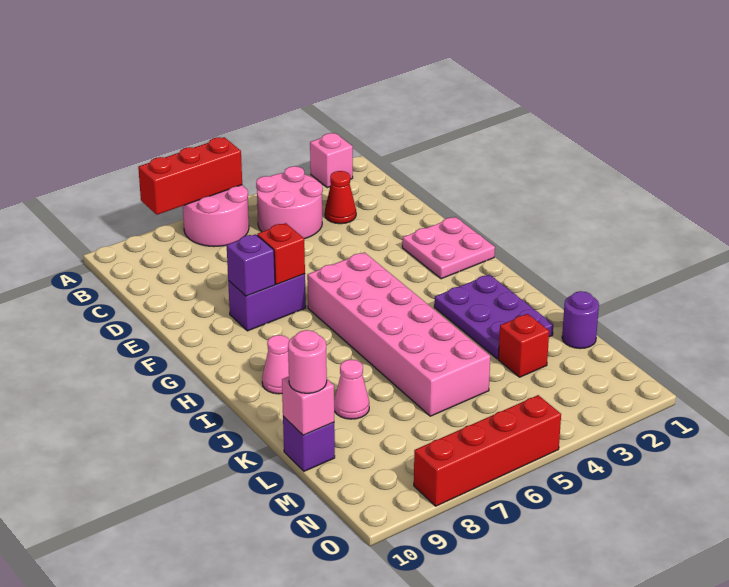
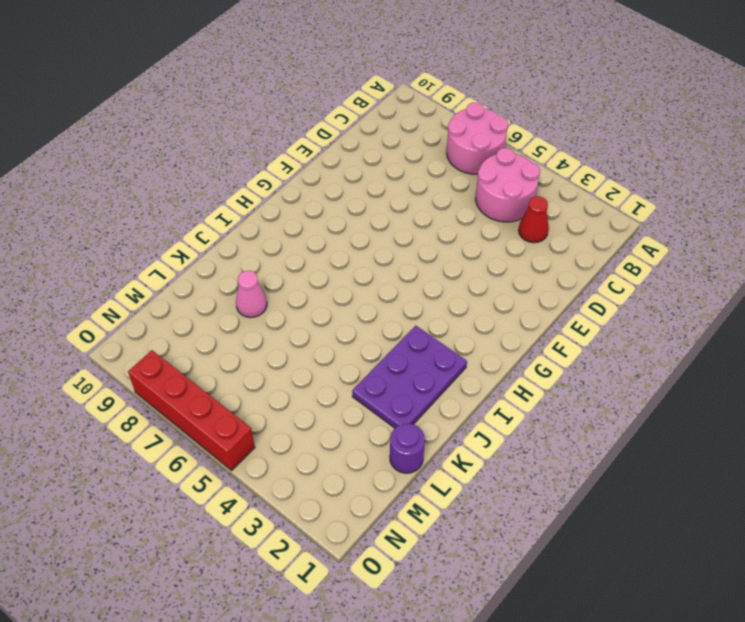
none -> pink 1x1 brick [310,133,353,188]
none -> pink 2x2 plate [402,217,495,279]
none -> purple 1x2 brick [228,274,306,331]

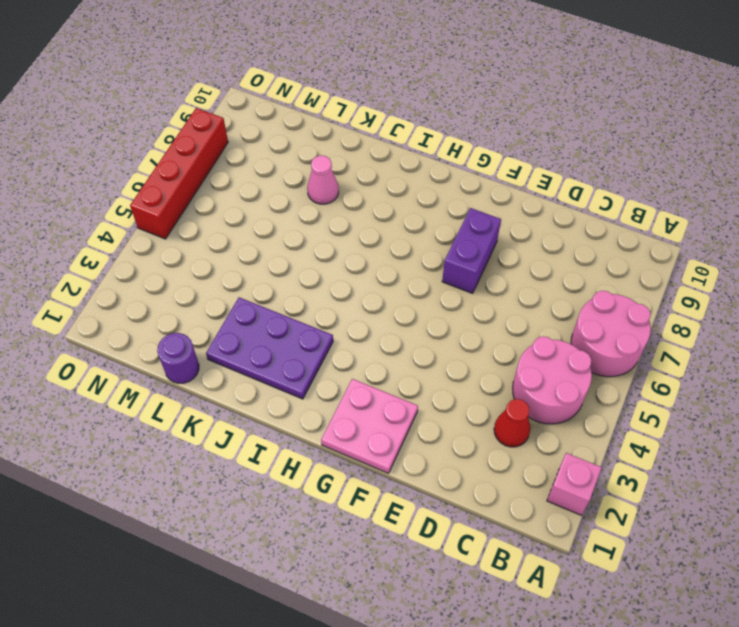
none -> pink 2x6 brick [307,252,490,416]
none -> pink 1x1 cone [262,335,289,394]
none -> red 1x1 brick [498,314,549,377]

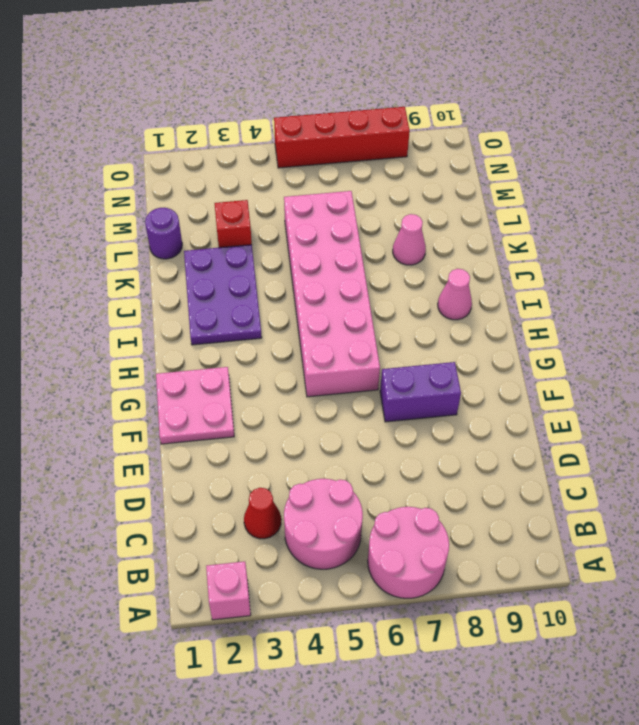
none -> purple 1x1 brick [283,416,335,471]
none -> red 1x3 brick [138,137,242,215]
none -> red 1x1 brick [257,223,305,284]

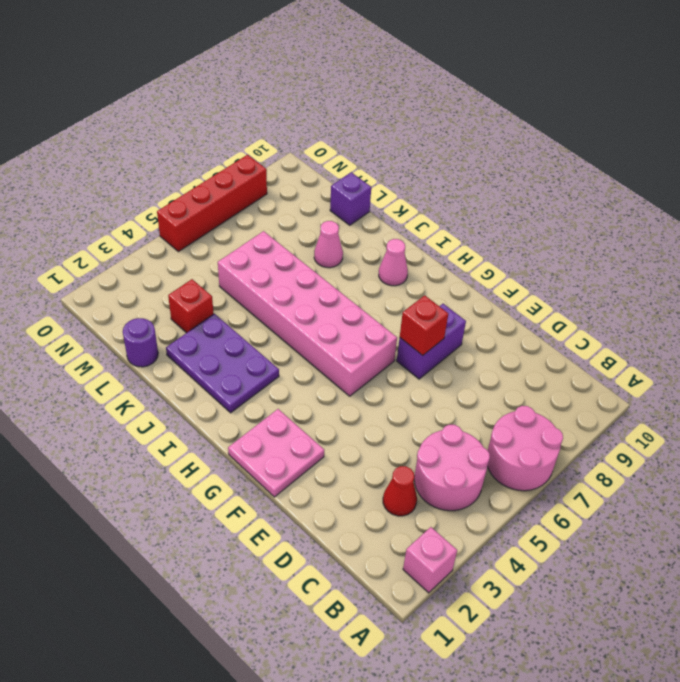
none -> red 1x3 brick [138,137,242,215]
none -> purple 1x1 brick [227,234,275,296]
none -> pink 1x1 brick [282,376,334,435]

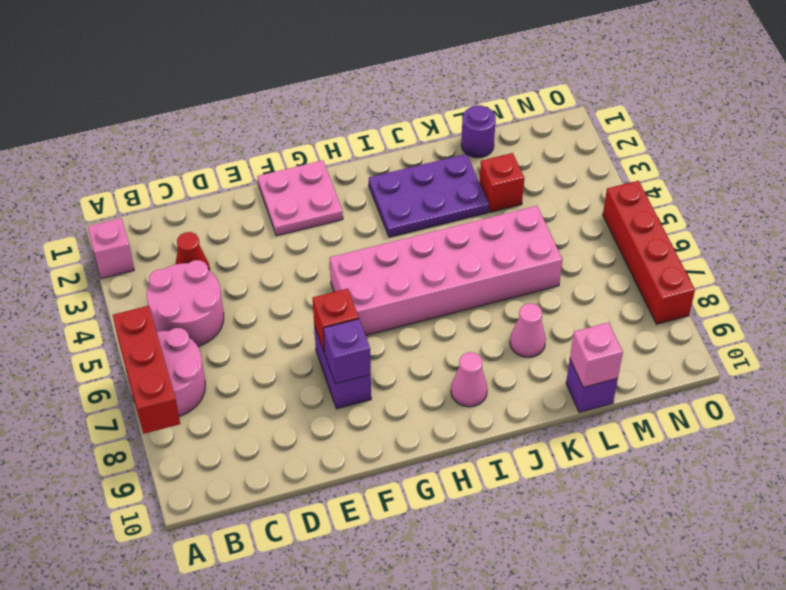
none -> pink 1x1 round brick [288,330,327,393]

